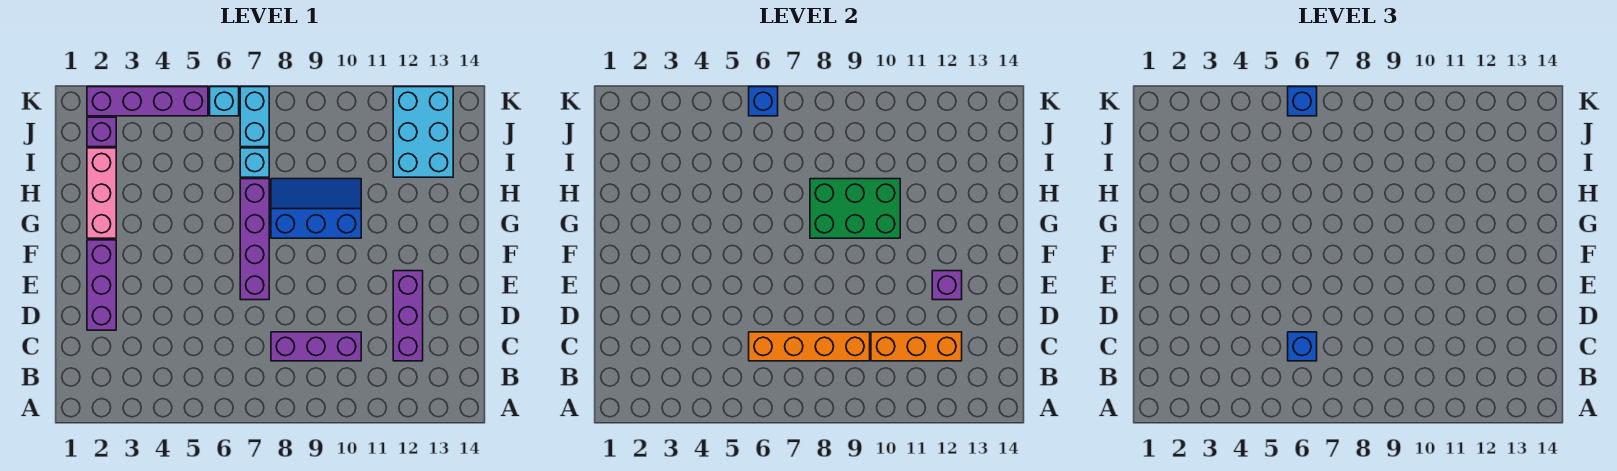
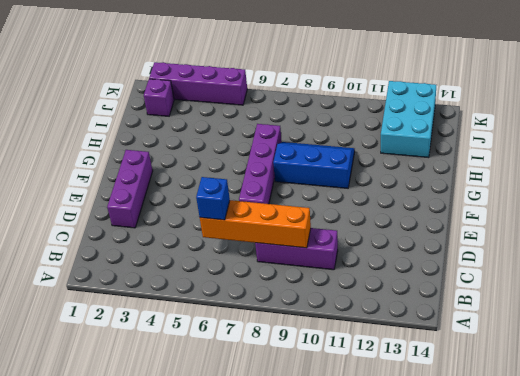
none -> purple 1x3 brick [393,271,423,361]
none -> pink 1x3 brick [87,148,116,238]
none -> cyan 1x1 brick [240,148,269,177]

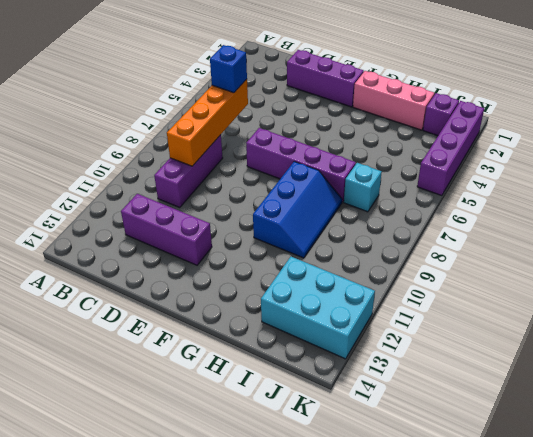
none -> cyan 1x2 brick [240,87,269,147]
none -> cyan 1x1 brick [210,87,239,116]
none -> orange 1x3 brick [871,332,962,361]

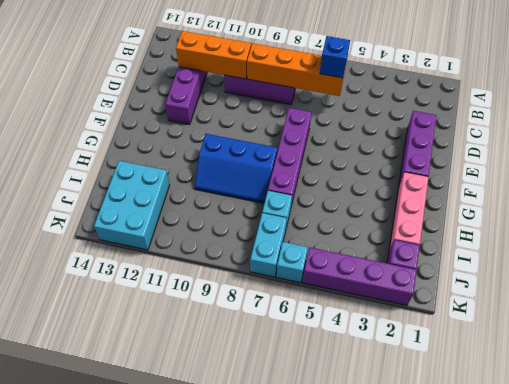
none -> purple 1x1 brick [932,271,962,300]
none -> green 2x3 brick [810,179,900,238]
none -> blue 1x1 brick [749,87,778,116]

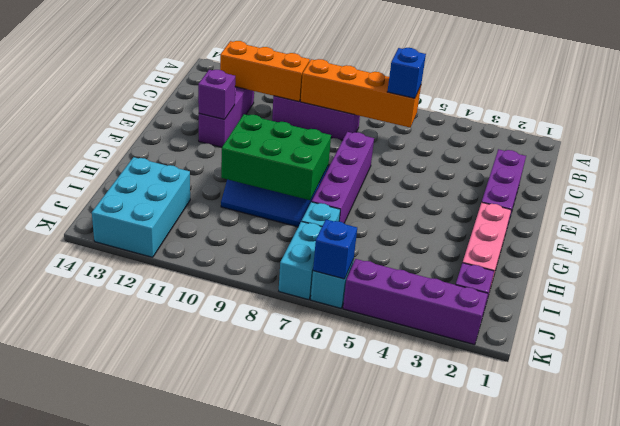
none -> blue 1x1 brick [1288,87,1317,116]

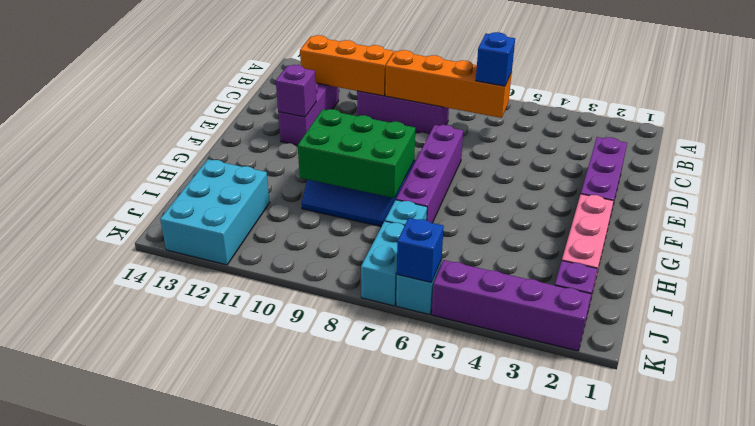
none -> blue 1x1 brick [1288,87,1317,116]

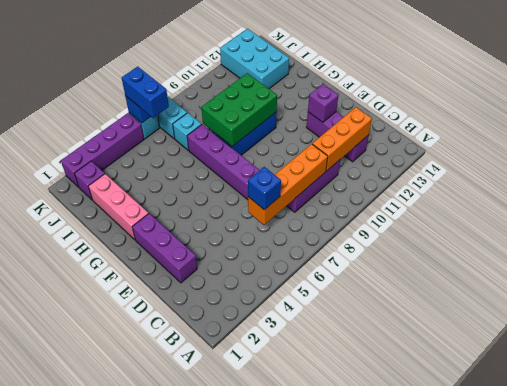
blue 1x2 brick [122,67,169,118] -> blue 1x1 brick [1288,87,1317,116]

